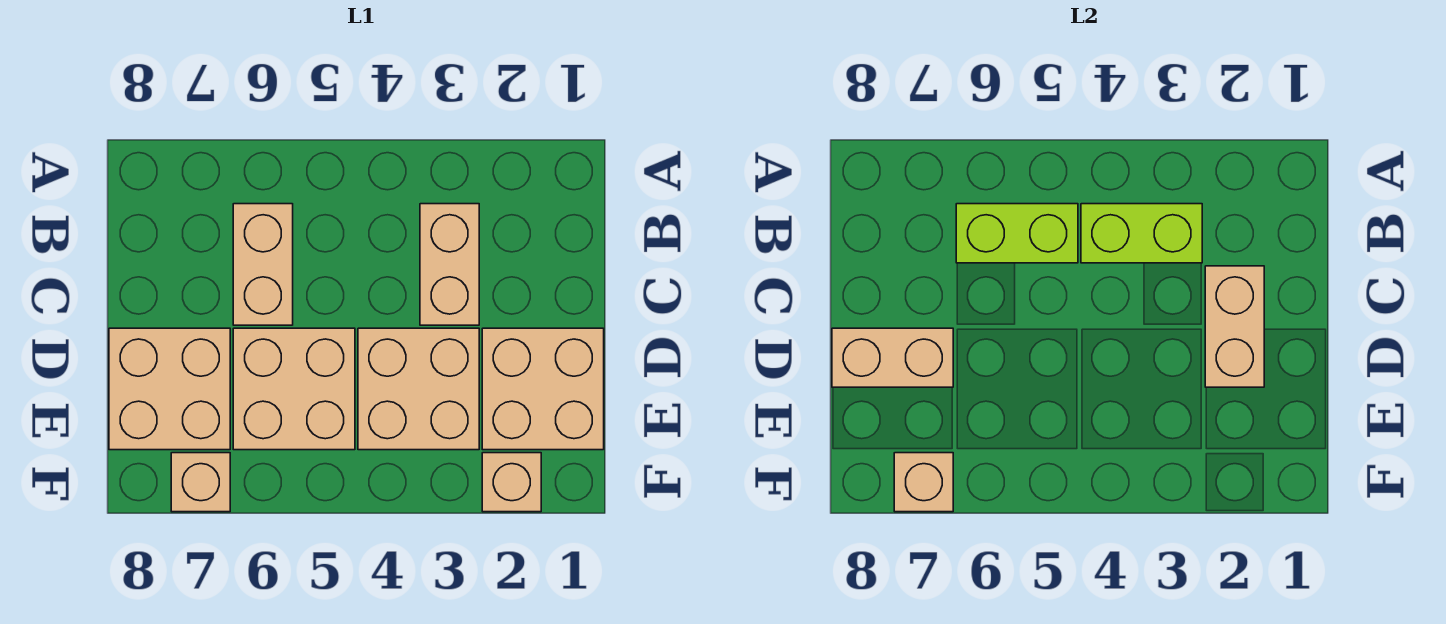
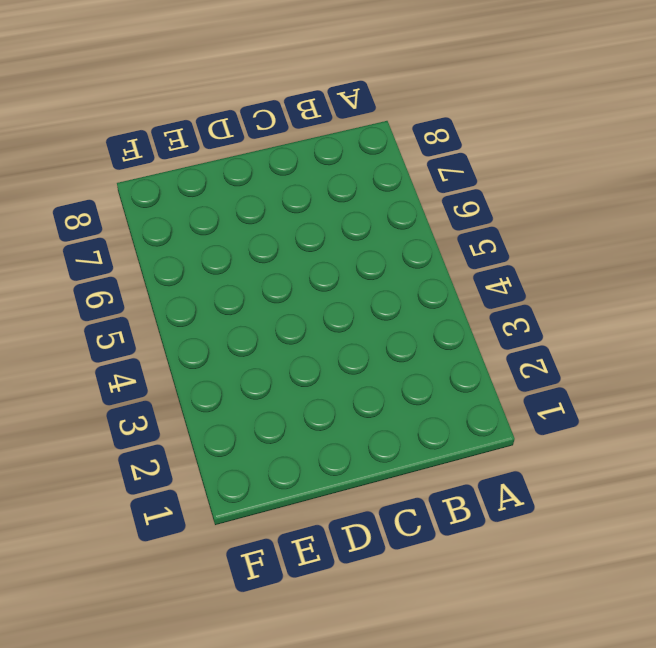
none -> tan 1x2 brick [420,204,479,325]
none -> tan 1x2 brick [233,204,293,325]
none -> tan 2x2 brick [482,328,604,450]

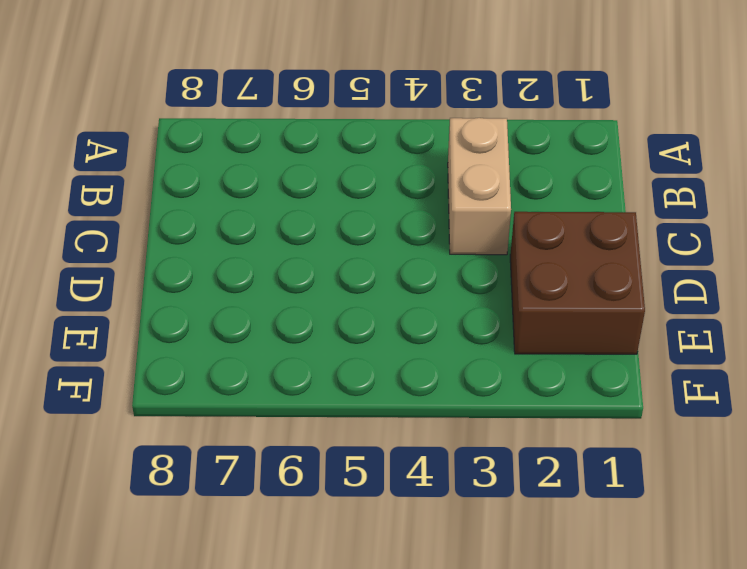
brown 2x2 brick [510,212,645,354] -> tan 2x2 brick [482,328,604,450]
none -> tan 1x2 brick [233,204,293,325]
none -> tan 2x2 brick [358,328,479,450]
none -> tan 2x2 brick [233,328,355,450]

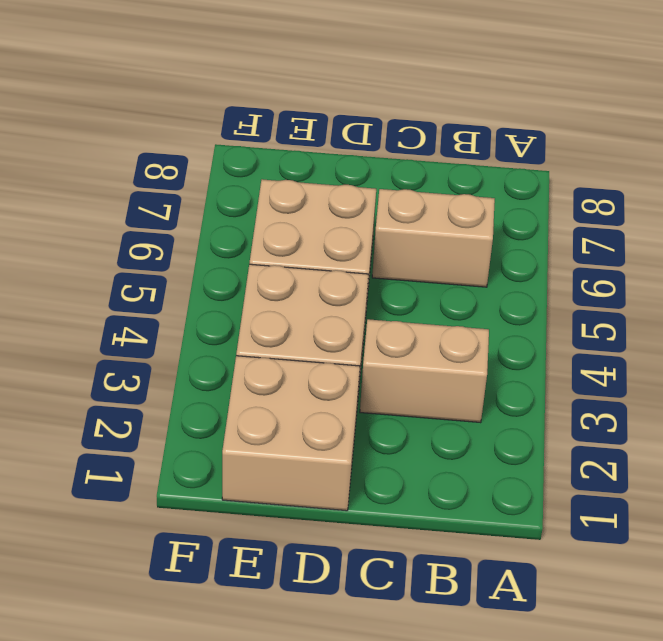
none -> tan 2x2 brick [109,328,230,450]
none -> tan 1x1 brick [482,453,541,512]
none -> tan 1x1 brick [171,453,230,512]

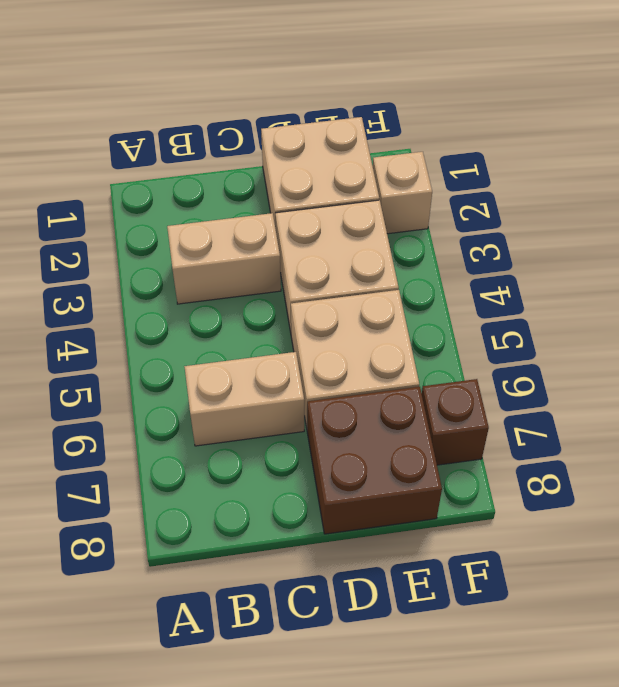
brown 2x2 brick [307,387,442,534] -> tan 2x2 brick [109,328,230,450]
brown 1x1 brick [422,379,489,465] -> tan 1x1 brick [171,453,230,512]
none -> lime 1x2 brick [1081,204,1202,263]
none -> lime 1x2 brick [956,204,1078,263]
none -> tan 1x2 brick [1205,266,1264,387]

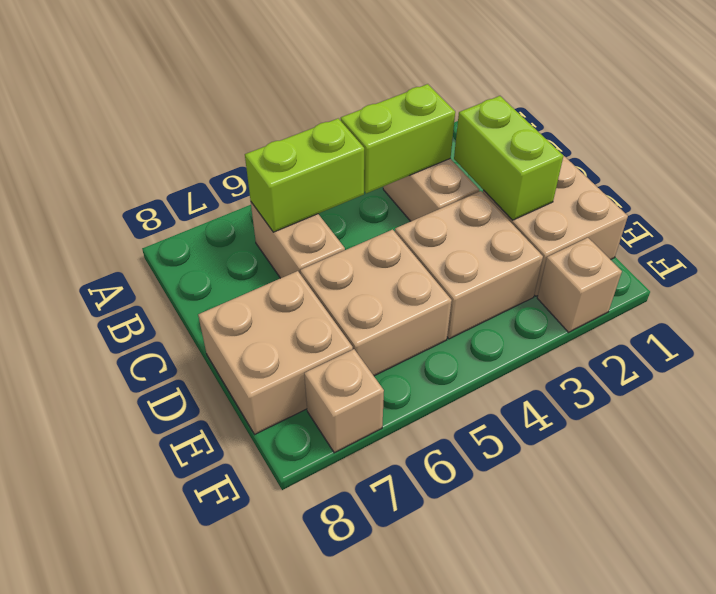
lime 1x2 brick [454,96,564,220] -> tan 1x2 brick [1205,266,1264,387]
none -> tan 1x2 brick [832,328,953,387]
none -> tan 1x1 brick [894,453,953,512]

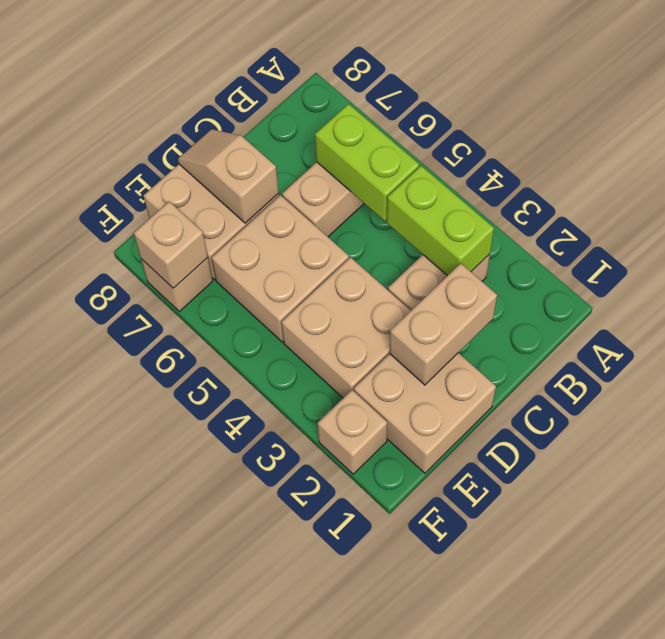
tan 1x2 slope [178,129,279,223] -> tan 1x2 brick [832,328,953,387]

